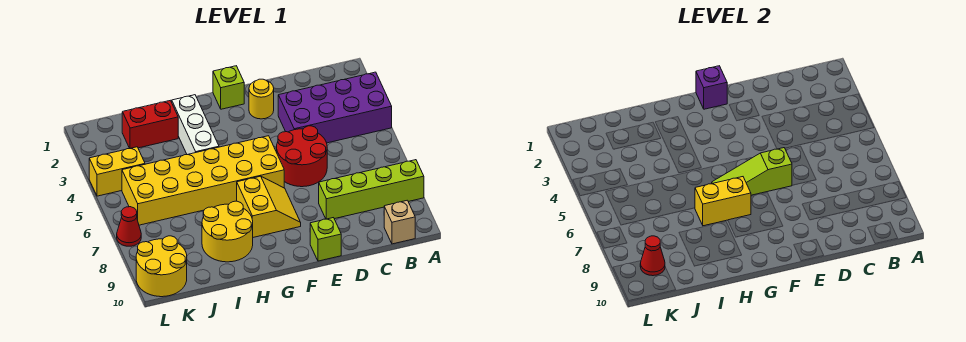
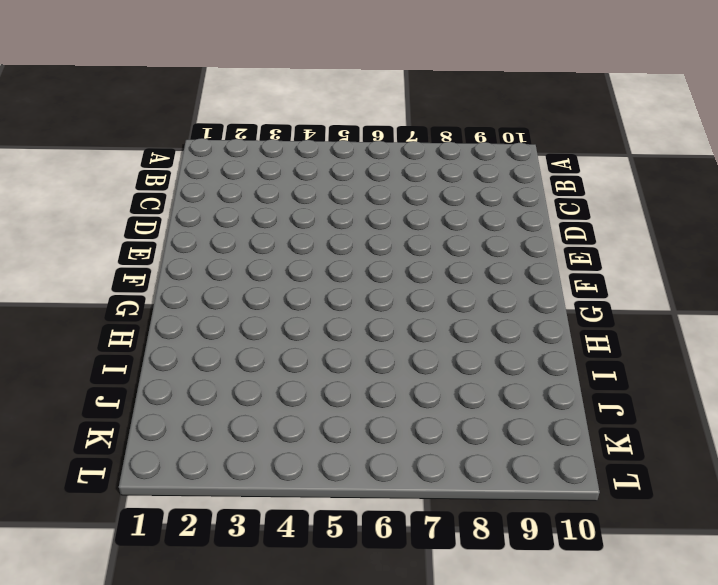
none -> purple 2x4 brick [278,72,392,143]
none -> lime 1x4 brick [319,160,424,219]
none -> tan 1x1 brick [384,200,415,244]

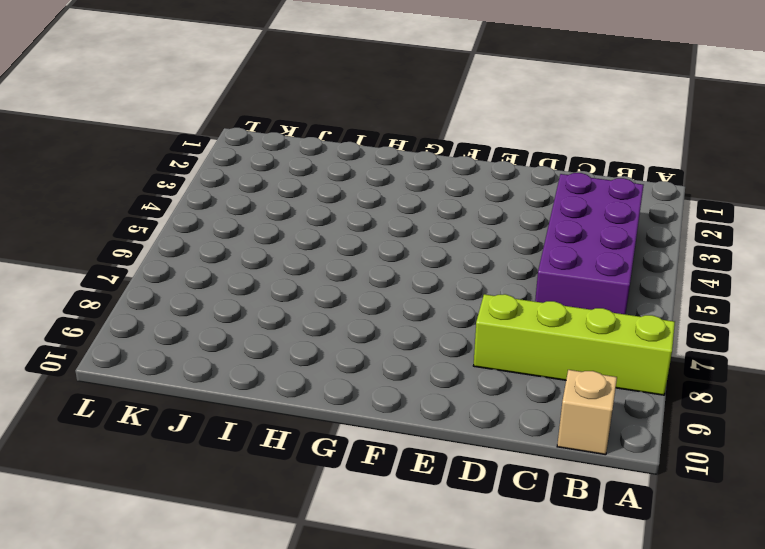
purple 2x4 brick [535,173,644,314] -> purple 2x4 brick turned to [278,72,392,143]
none -> red 2x2 round brick [277,126,327,187]
none -> yellow 1x1 round brick [249,79,274,119]
none -> lime 1x1 brick [310,218,341,261]

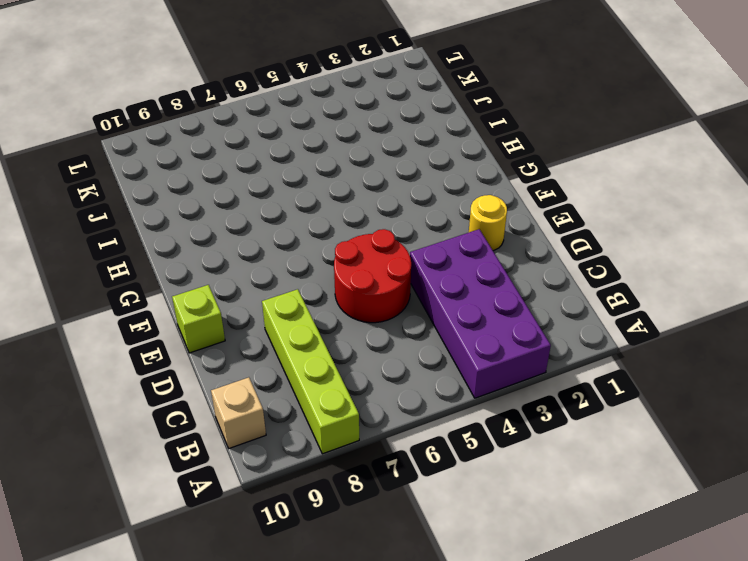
none -> lime 1x1 brick [213,66,244,109]
none -> yellow 2x6 brick [122,136,284,225]
none -> yellow 2x2 slope [237,176,301,237]

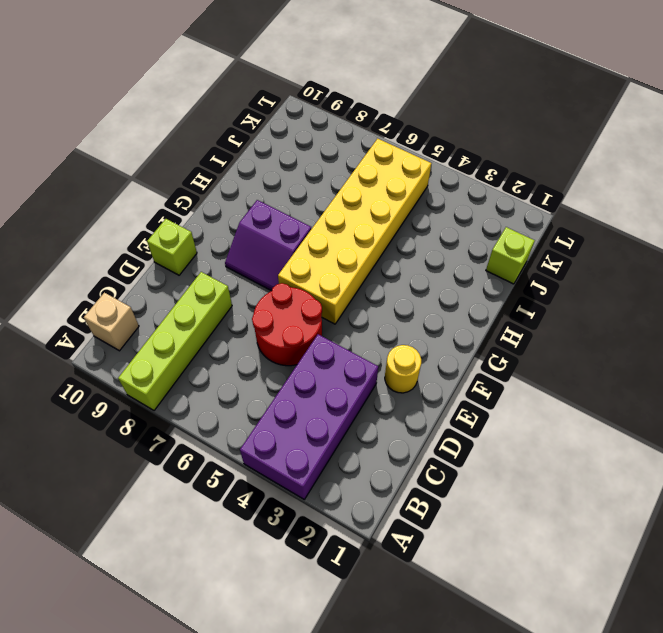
purple 2x2 slope [225,200,311,291] -> yellow 2x2 slope [237,176,301,237]
lime 1x1 brick [486,227,535,284] -> lime 1x1 brick moved to [213,66,244,109]
none -> white 1x3 brick [172,95,219,155]
none -> yellow 2x2 round brick [202,201,253,262]
none -> red 1x2 brick [122,100,178,148]

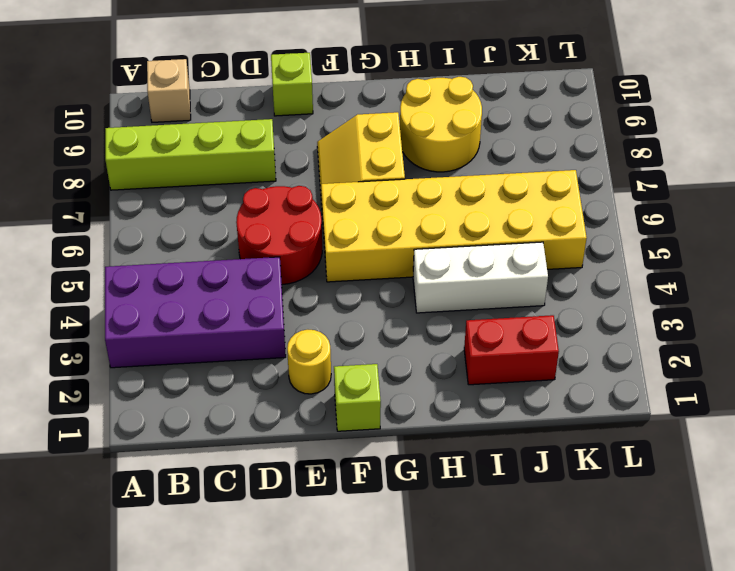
white 1x3 brick [413,242,548,313] -> white 1x3 brick turned to [172,95,219,155]
none -> yellow 1x2 brick [89,147,145,196]
none -> yellow 2x2 round brick [136,236,187,297]
none -> red 1x1 cone [117,207,141,246]

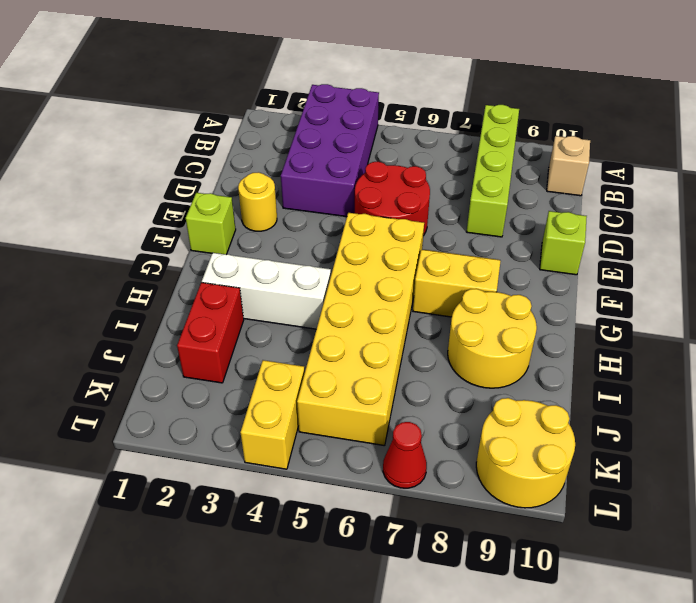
none -> lime 1x3 slope [712,148,792,195]
none -> purple 1x1 brick [696,66,727,109]
none -> yellow 1x2 brick [695,177,751,226]

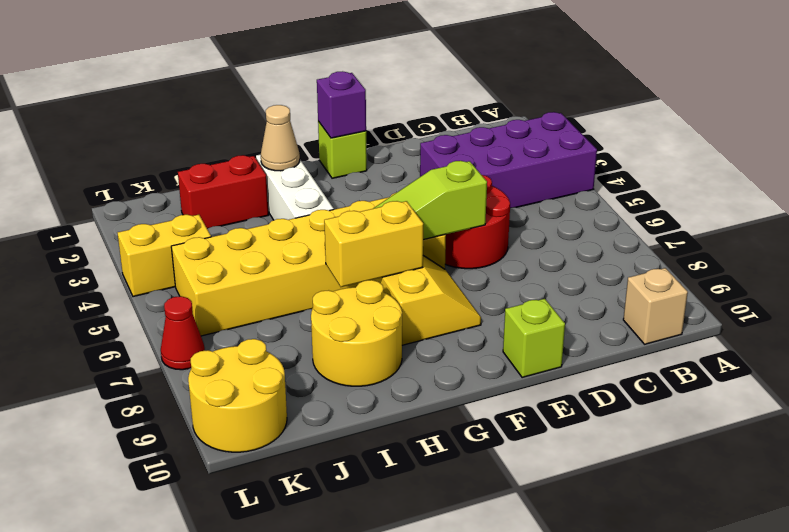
tan 1x1 cone [261,105,300,171] -> none
none -> lime 1x4 brick [319,160,424,219]
none -> yellow 1x1 round brick [249,79,274,119]
none -> red 1x1 cone [640,236,665,276]

